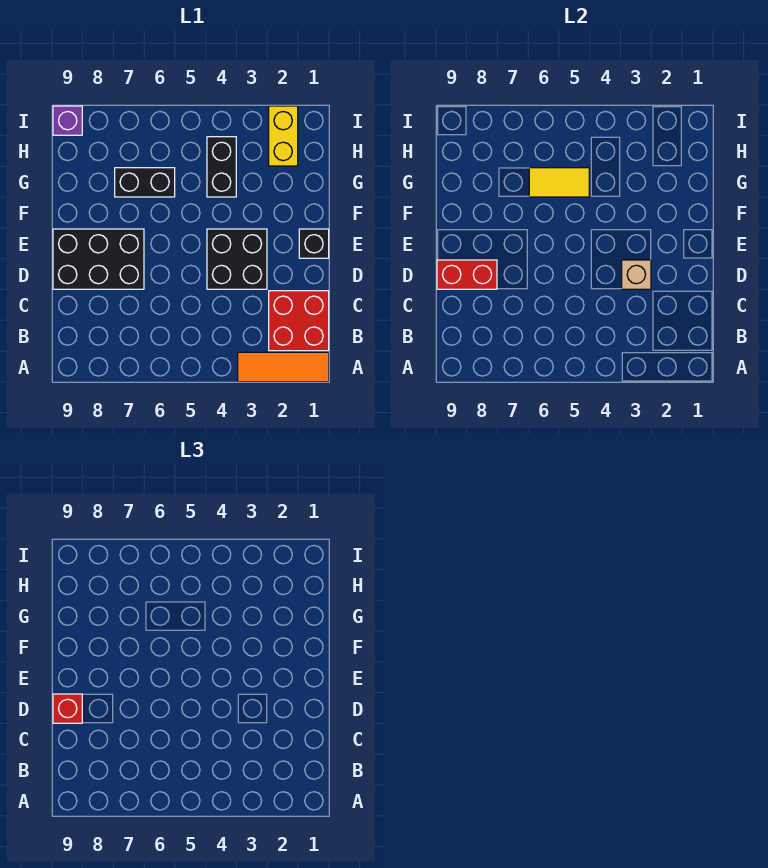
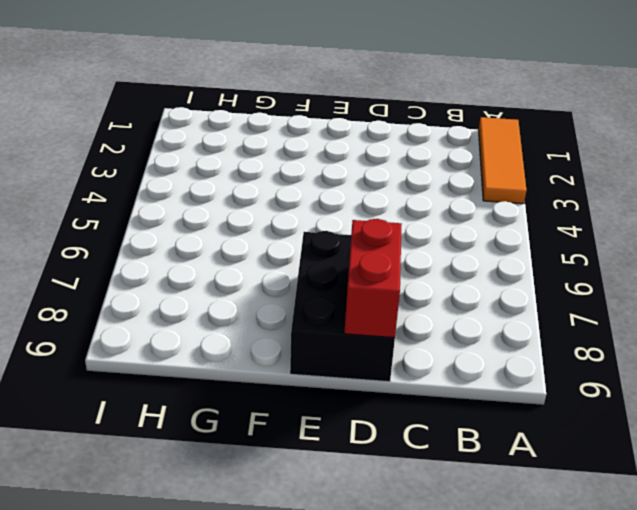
none -> red 2x2 brick [269,291,329,351]
none -> black 2x2 brick [207,229,267,289]
none -> black 1x1 brick [299,229,329,258]

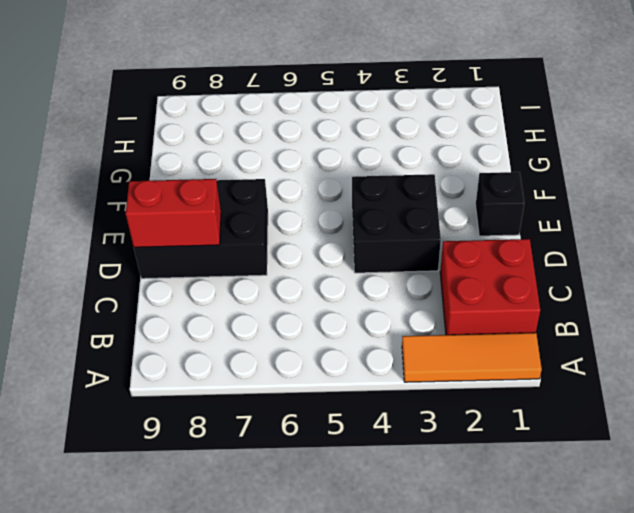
none -> black 1x2 brick [207,137,236,197]
none -> black 1x2 brick [115,168,175,197]
none -> yellow 1x2 brick [269,106,298,166]

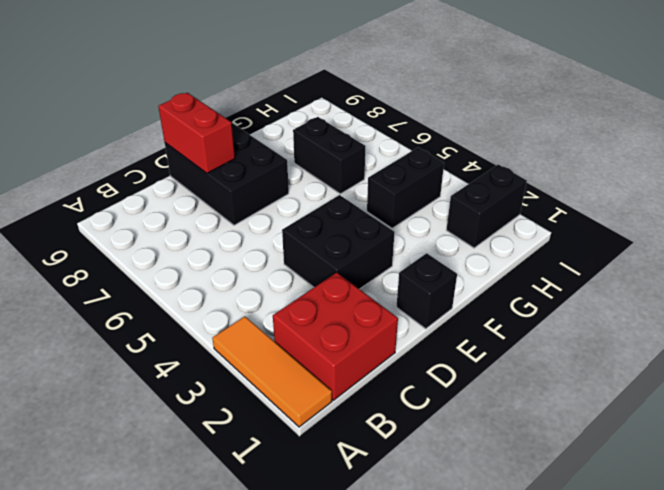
black 1x2 brick [447,164,527,248] -> yellow 1x2 brick [269,106,298,166]
none -> purple 1x1 brick [53,106,82,135]
none -> tan 1x1 brick [622,260,651,289]
none -> yellow 1x2 tile [529,168,589,197]

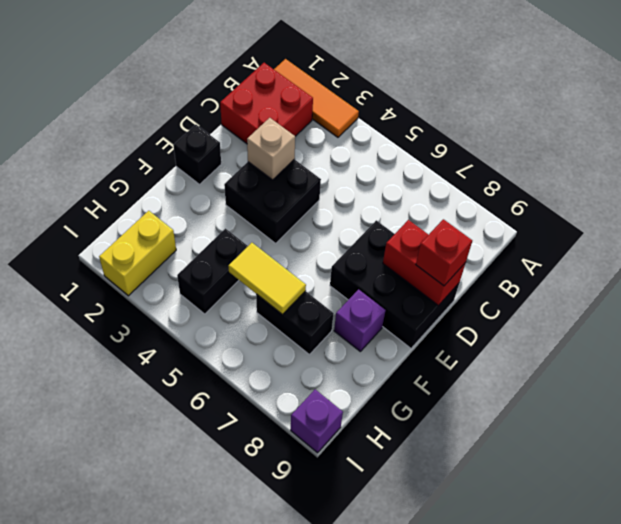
purple 1x1 brick [334,289,385,351] -> none

